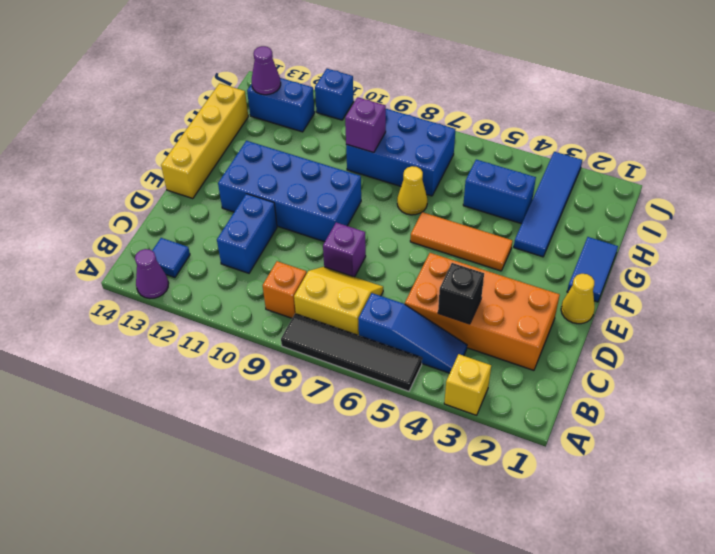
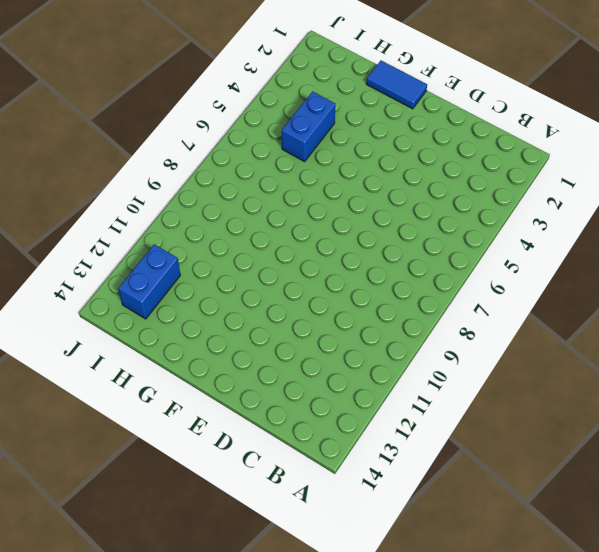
none -> yellow 1x1 brick [444,354,491,415]
none -> black 1x4 tile [281,314,422,391]
none -> purple 1x1 cone [135,249,169,299]

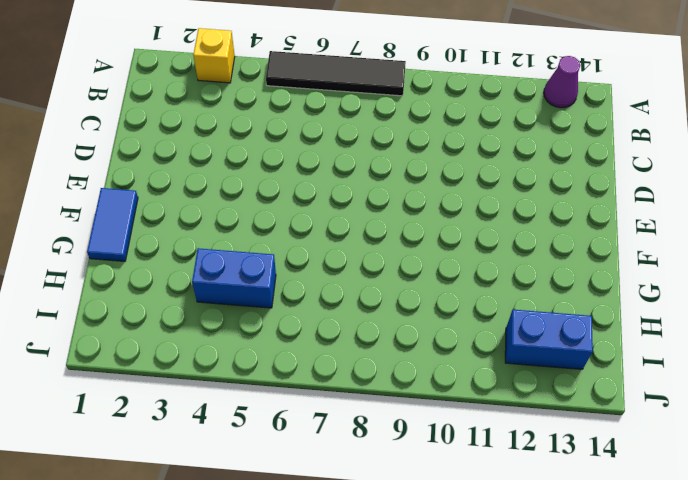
none -> blue 1x3 slope [358,293,467,373]
none -> yellow 2x2 slope [294,267,383,336]
none -> orange 1x1 brick [263,261,307,318]

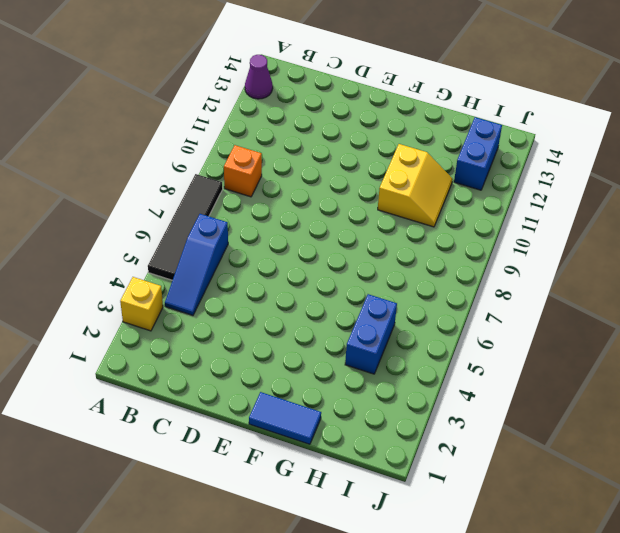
yellow 2x2 slope [378,144,453,227] -> yellow 2x2 slope moved to [294,267,383,336]
none -> blue 1x1 tile [152,238,190,278]
none -> orange 2x4 brick [405,253,560,370]
none -> blue 1x2 brick [217,194,277,273]

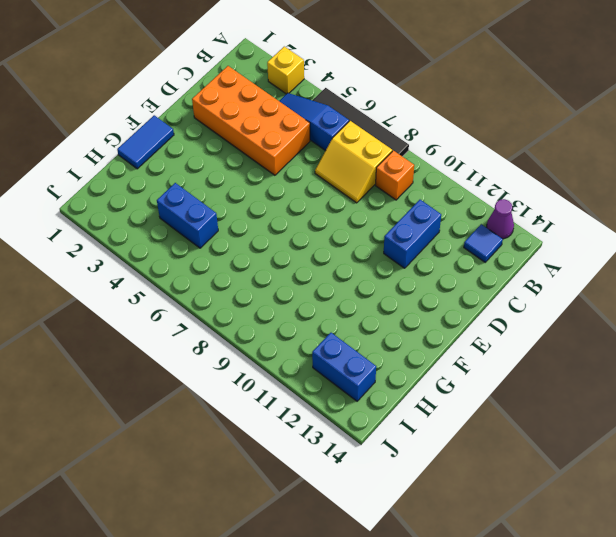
none -> purple 1x1 brick [323,223,366,277]
none -> yellow 1x1 cone [561,274,595,324]
none -> blue 2x4 brick [218,141,361,242]

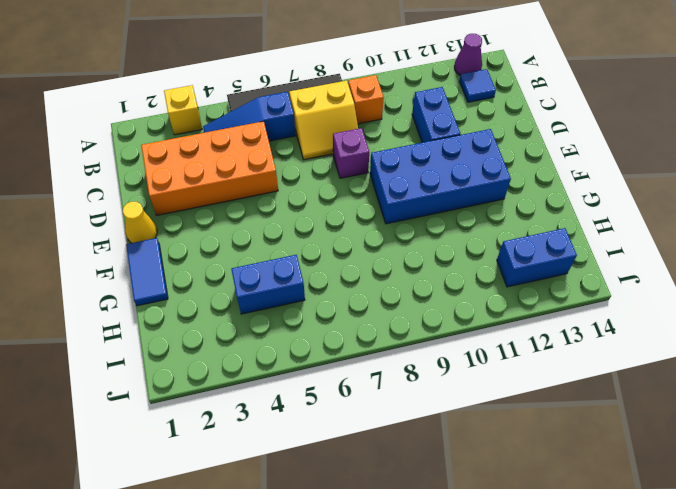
none -> yellow 1x4 brick [161,83,248,199]
none -> orange 1x3 tile [410,212,513,271]
none -> blue 1x4 tile [514,152,582,257]

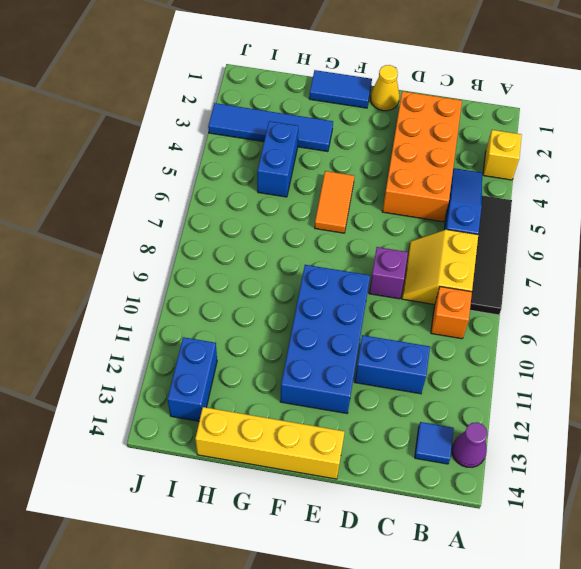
orange 1x2 tile [315,171,354,233] -> orange 1x3 tile [410,212,513,271]
none -> yellow 1x1 cone [397,166,427,215]
none -> blue 2x3 brick [346,109,455,196]
none -> blue 1x1 brick [315,69,354,120]

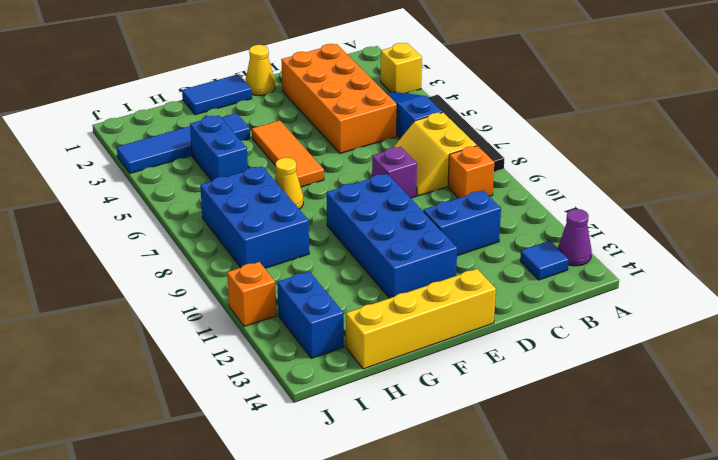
orange 1x1 brick [227,262,276,326] -> blue 1x1 brick [315,69,354,120]
none -> black 1x1 brick [438,263,484,324]
none -> purple 1x1 brick [345,97,386,153]
none -> purple 1x1 cone [252,46,281,95]

